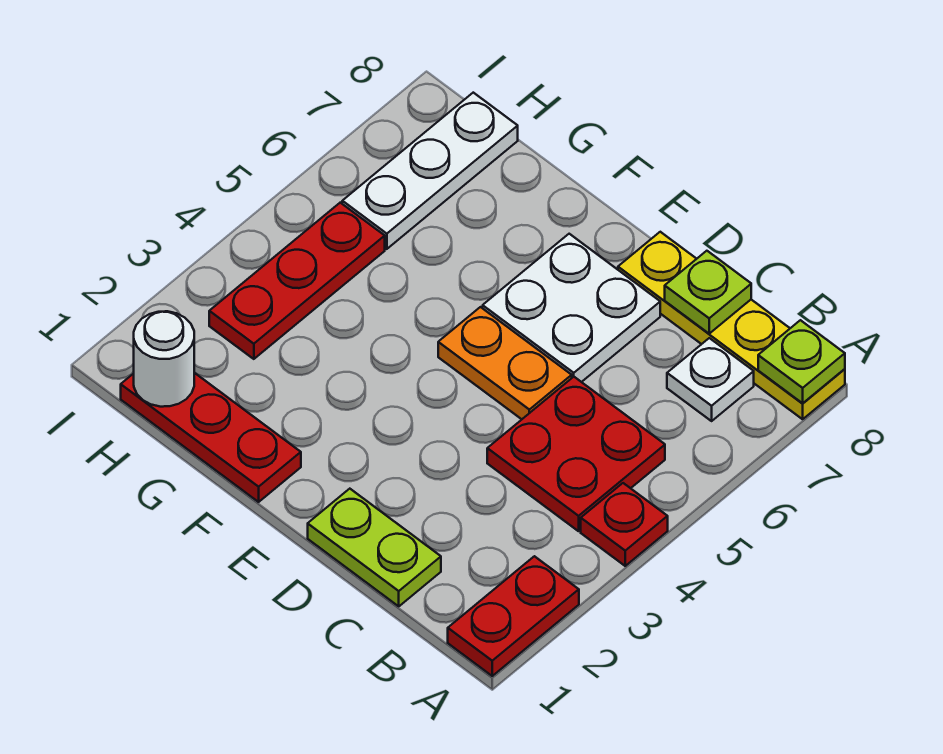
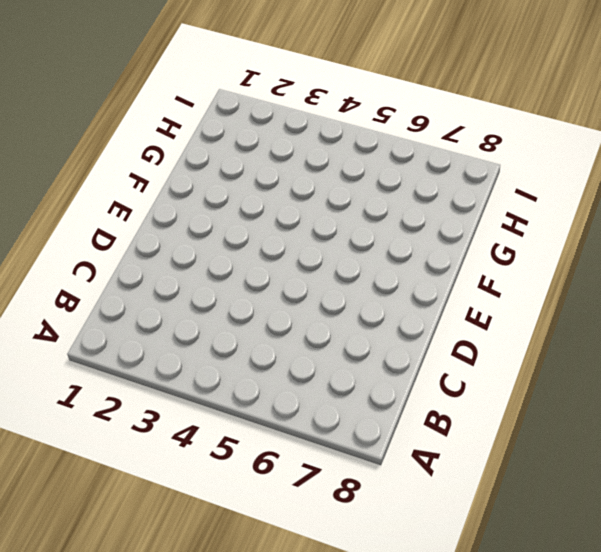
none -> red 1x2 plate [448,556,579,676]
none -> red 1x1 plate [581,483,668,566]
none -> yellow 1x4 plate [618,232,845,419]

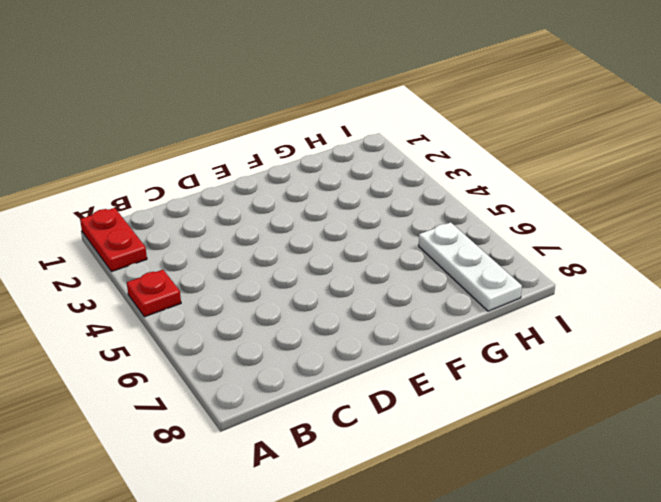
none -> yellow 1x4 plate [618,232,845,419]
none -> red 2x2 plate [487,377,665,531]
none -> white 1x1 plate [667,338,754,421]

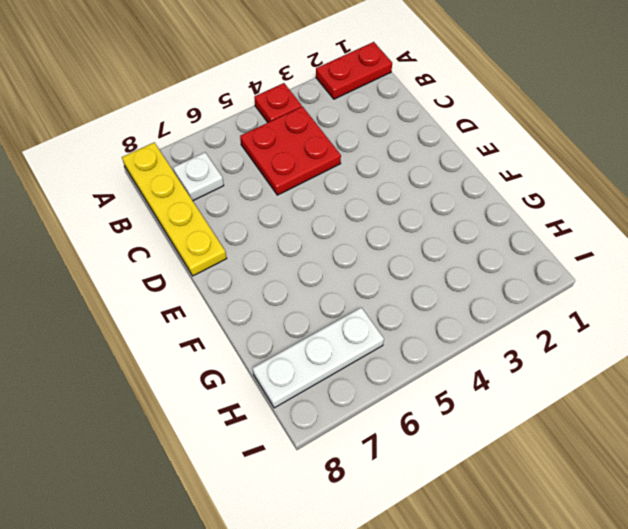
none -> lime 1x2 plate [308,489,441,606]
none -> orange 1x2 plate [438,307,572,419]
none -> white 2x2 plate [483,234,660,382]

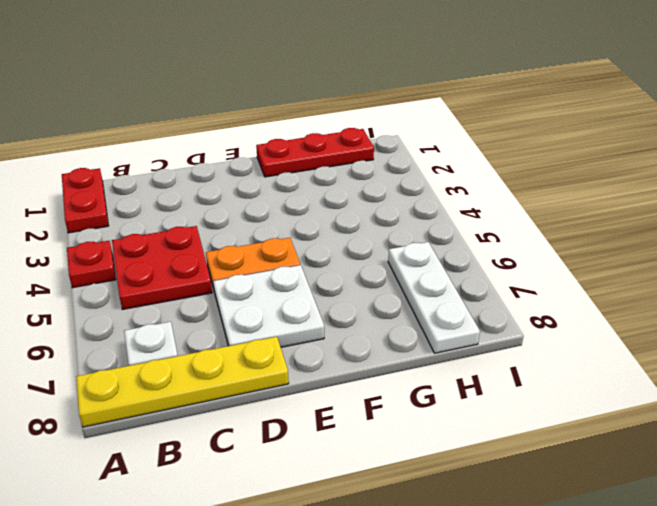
none -> lime 1x2 plate [308,489,441,606]
none -> red 1x3 plate [209,203,385,359]
none -> lime 1x1 plate [758,320,845,403]

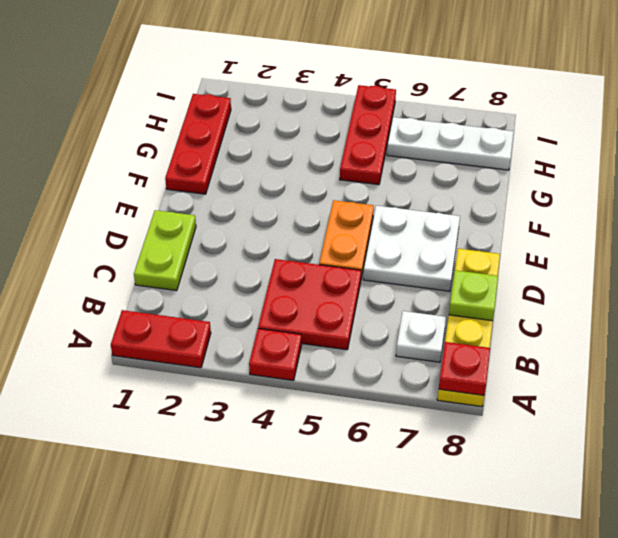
red 1x1 plate [439,342,490,395] -> lime 1x1 plate [758,320,845,403]
red 1x3 plate [340,85,396,185] -> red 1x3 plate turned to [209,203,385,359]
none -> white 1x1 round brick [134,311,194,407]

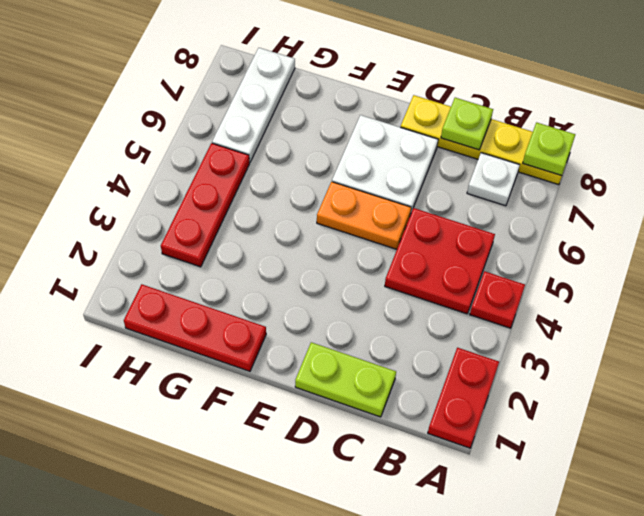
none -> white 1x1 round brick [134,311,194,407]

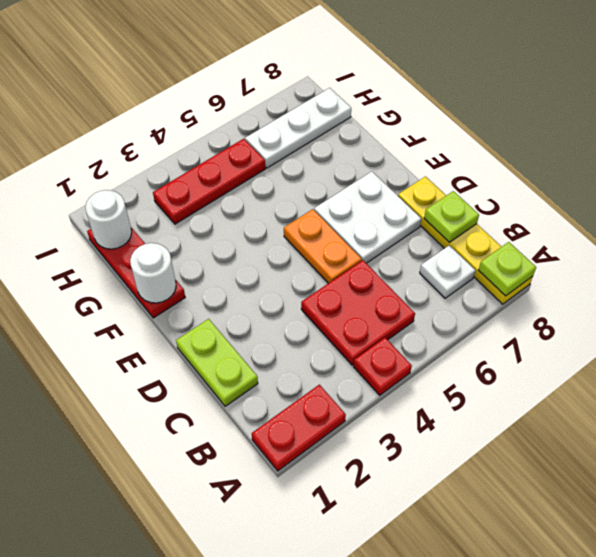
white 1x1 round brick [130,243,176,303] -> none

